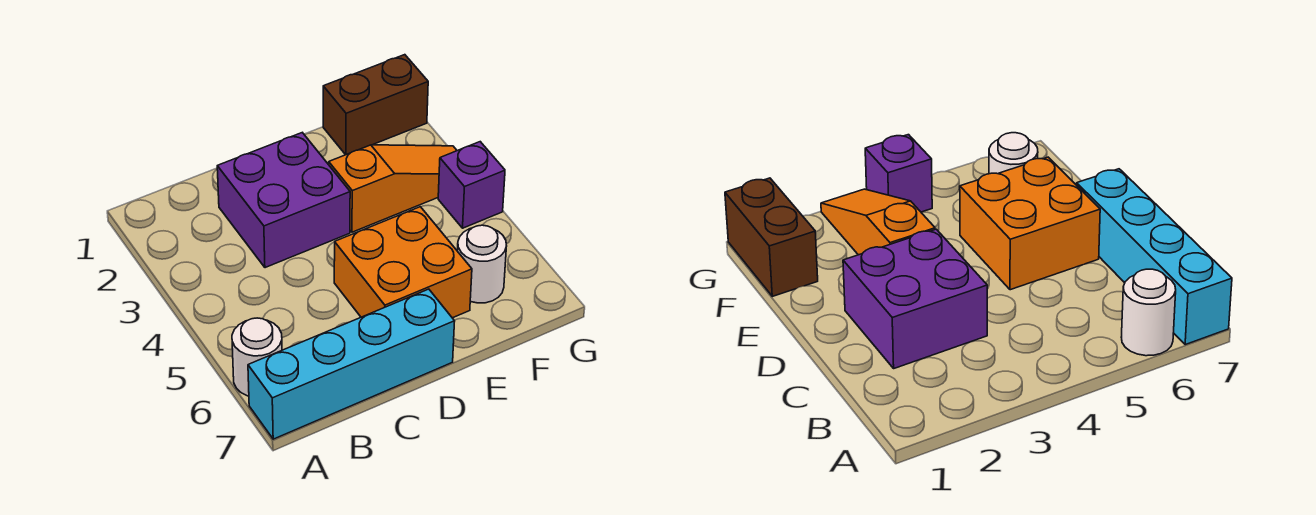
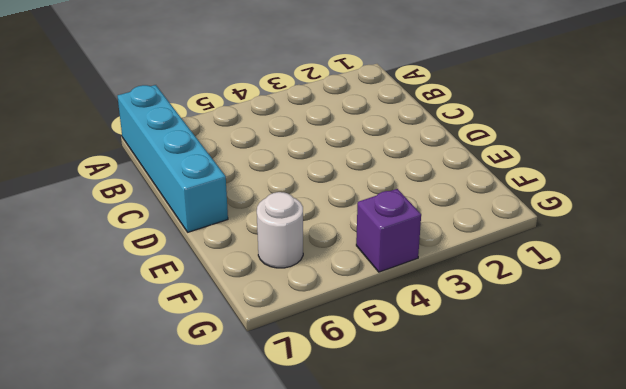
none -> white 1x1 round brick [232,318,282,396]
none -> purple 2x2 brick [217,133,350,268]

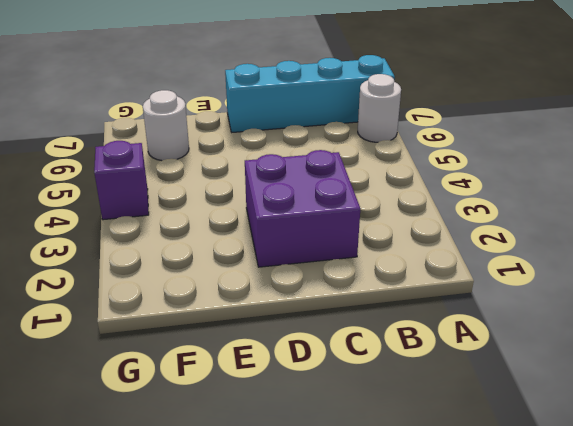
none -> orange 2x2 brick [334,207,472,318]
none -> orange 1x3 slope [328,145,457,232]

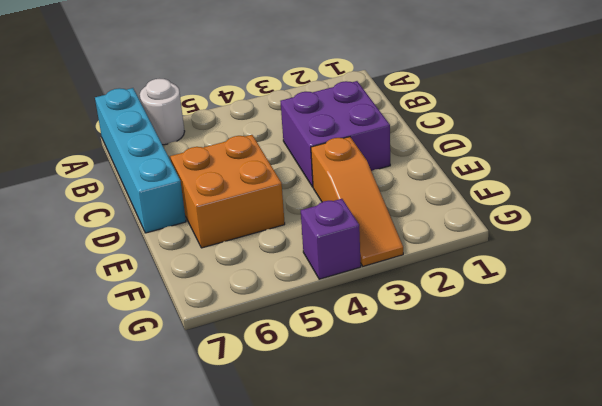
none -> brown 1x2 brick [323,55,428,155]
none -> white 1x1 round brick [457,225,506,303]

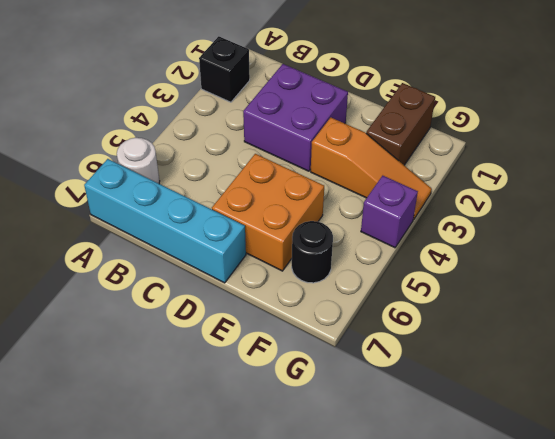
black 1x1 brick [199,36,250,102] -> none
brown 1x2 brick [366,83,435,165] -> brown 1x2 brick turned to [323,55,428,155]
black 1x1 round brick [292,221,333,283] -> white 1x1 round brick [457,225,506,303]

